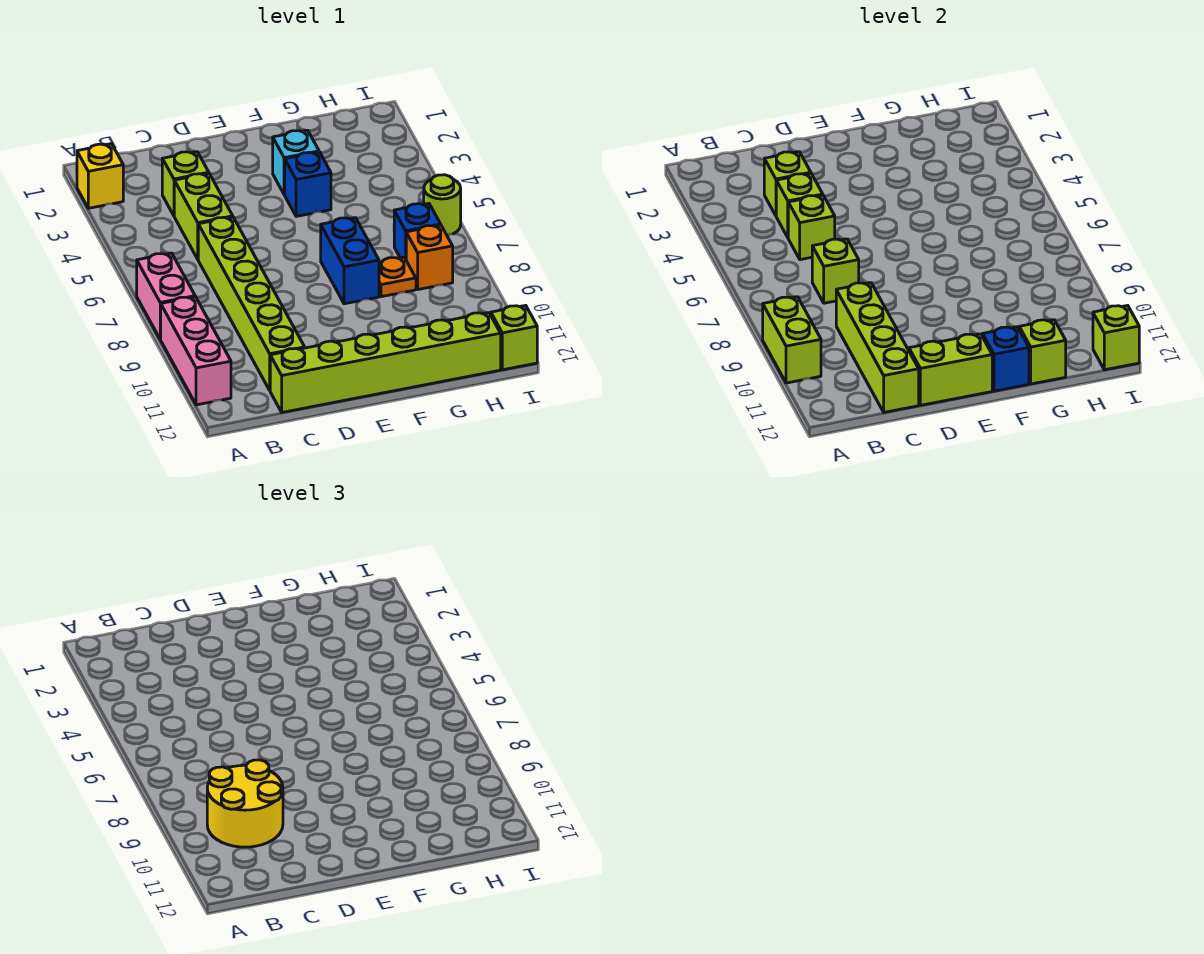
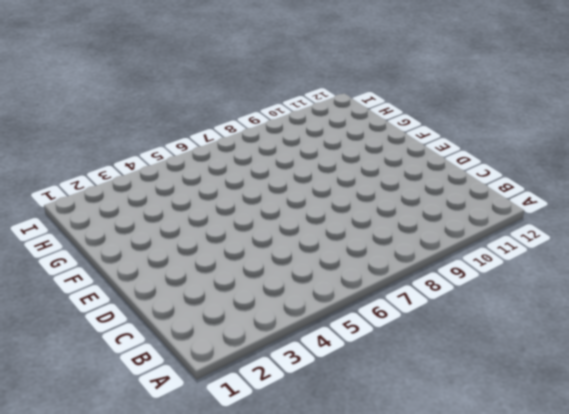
none -> yellow 1x1 brick [77,144,123,208]
none -> pink 1x2 brick [137,253,195,339]
none -> pink 1x3 brick [161,297,231,405]

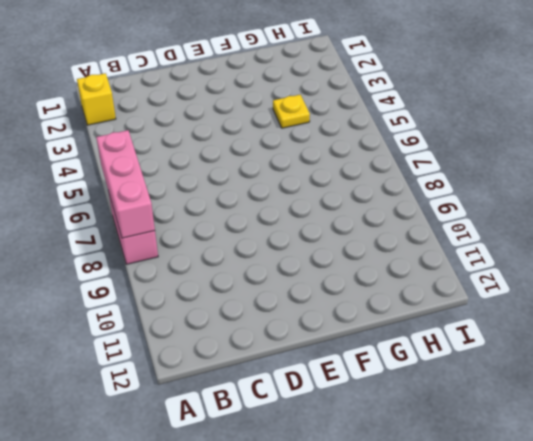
pink 1x3 brick [96,130,155,238] -> pink 1x3 brick moved to [161,297,231,405]
yellow 1x1 plate [273,95,310,128] -> none
none -> lime 1x1 brick [162,152,209,215]
none -> lime 1x2 brick [174,173,233,259]
none -> lime 1x6 brick [198,217,305,390]

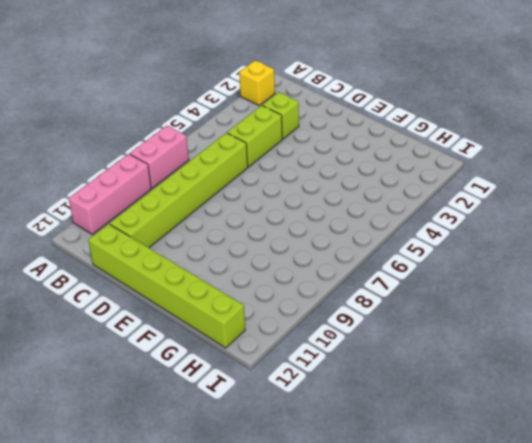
none -> cyan 1x1 brick [273,130,319,195]
none -> blue 1x1 brick [285,152,331,216]
none -> blue 1x2 brick [321,218,379,304]

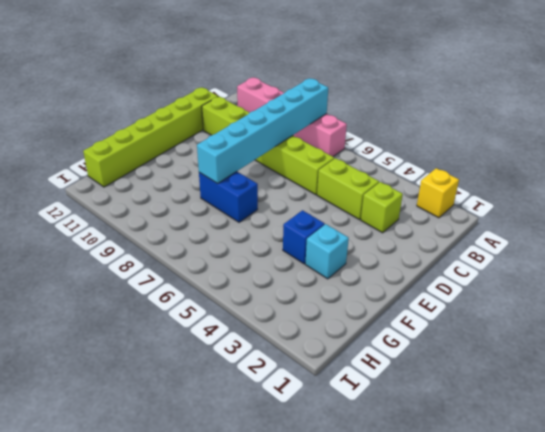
cyan 1x6 brick [197,78,328,184] -> none
none -> orange 1x1 plate [379,257,416,297]
none -> blue 1x1 brick [394,203,441,259]
none -> orange 1x1 brick [406,225,453,289]

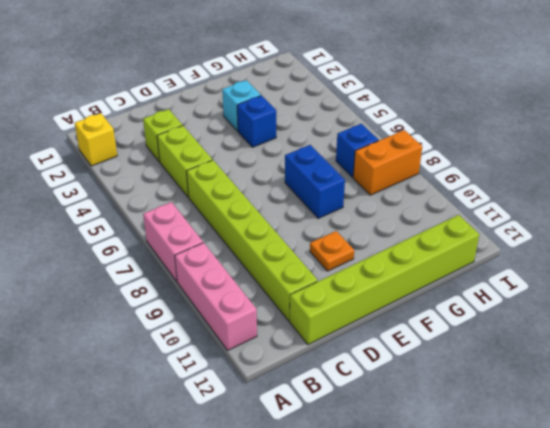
orange 1x1 plate [310,231,354,271] -> orange 1x1 plate moved to [379,257,416,297]
orange 1x2 brick [353,130,422,195] -> orange 1x1 brick [406,225,453,289]
none -> lime 1x1 round brick [424,175,461,235]
none -> lime 1x1 brick [491,305,537,370]
none -> lime 1x2 brick [763,297,821,383]

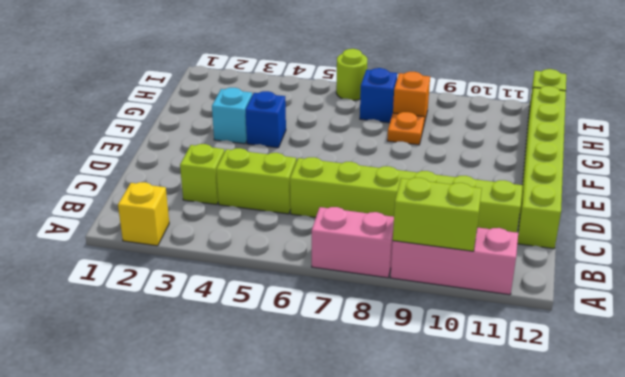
none -> blue 1x2 brick [321,218,379,304]
none -> lime 1x1 brick [764,152,811,215]
none -> lime 1x1 brick [776,173,823,237]

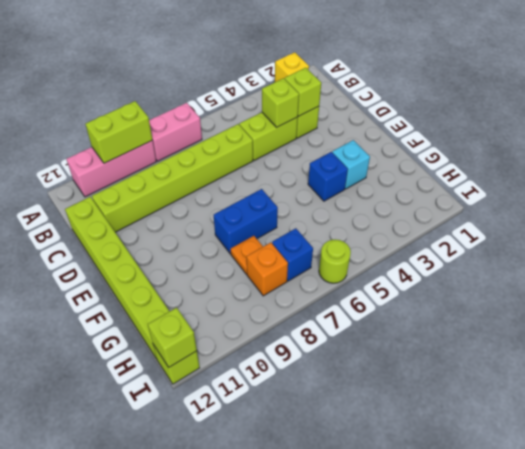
none -> lime 1x1 brick [788,195,835,260]
none -> lime 1x1 brick [812,239,859,303]
none -> lime 1x4 brick [836,283,919,412]

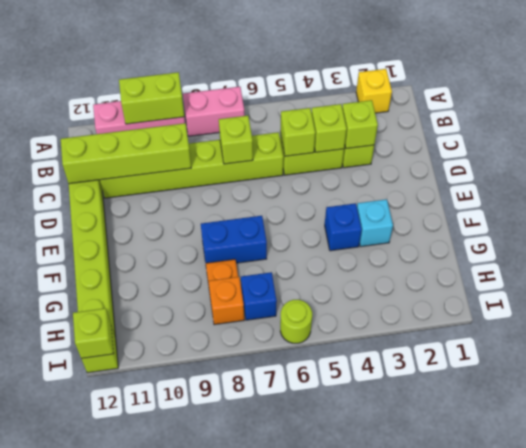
none -> lime 1x2 brick [909,334,992,405]
none -> blue 1x1 brick [983,327,1029,391]
none -> lime 1x1 brick [1019,320,1066,384]

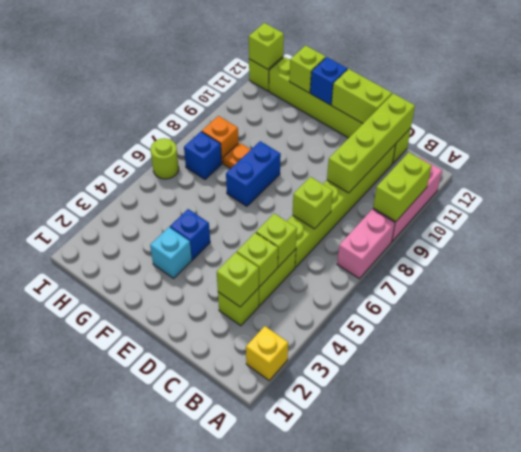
none -> yellow 2x2 round brick [207,760,283,847]

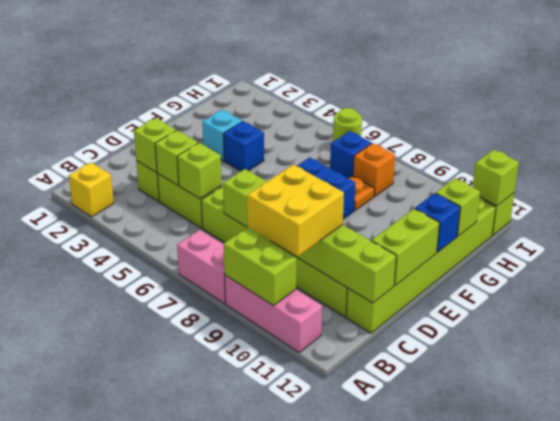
yellow 2x2 brick [247,164,344,257] -> yellow 2x2 round brick [207,760,283,847]

